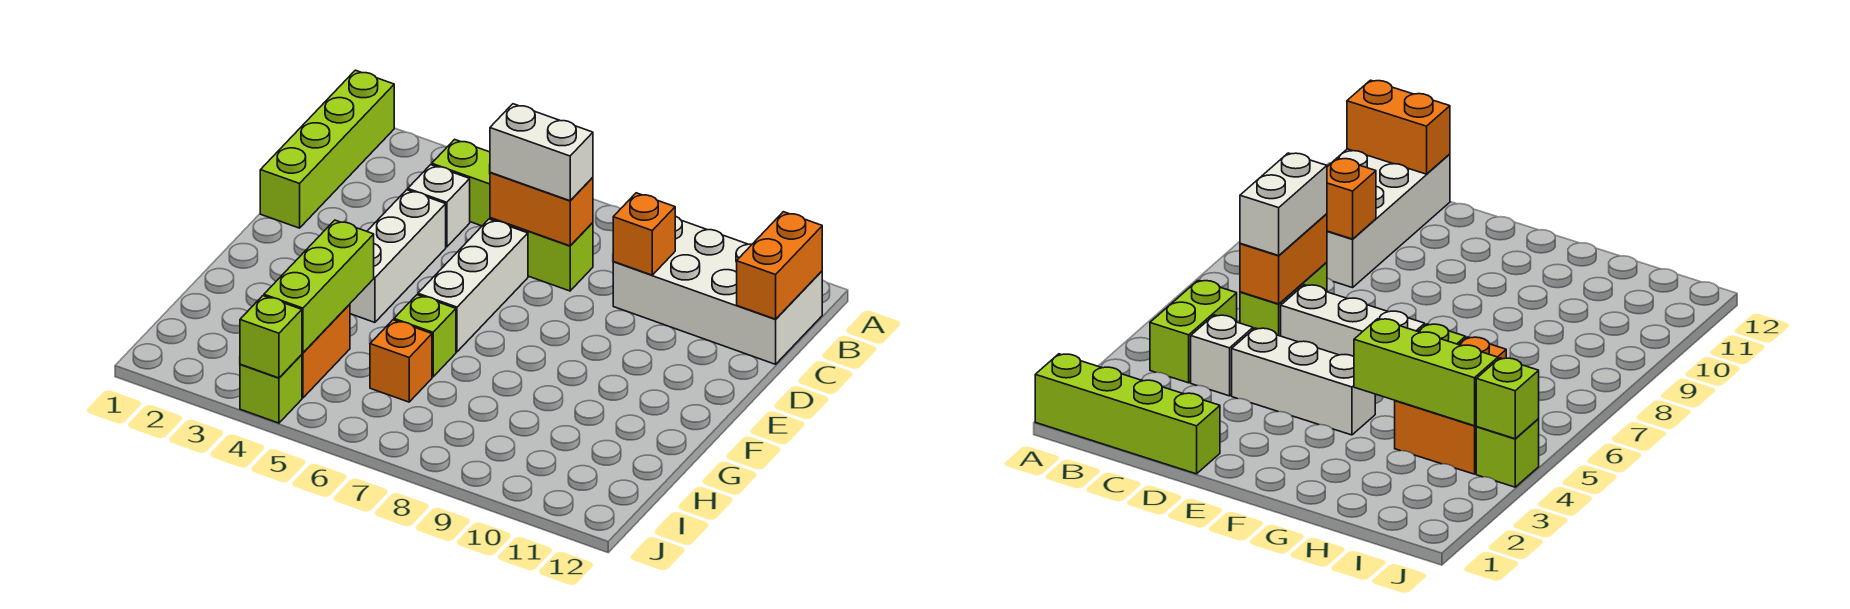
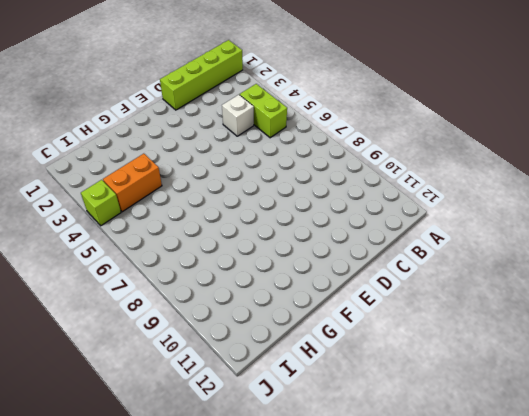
none -> white 2x4 brick [613,216,822,364]
none -> lime 1x2 brick [490,218,593,291]
none -> white 1x3 brick [350,190,446,322]

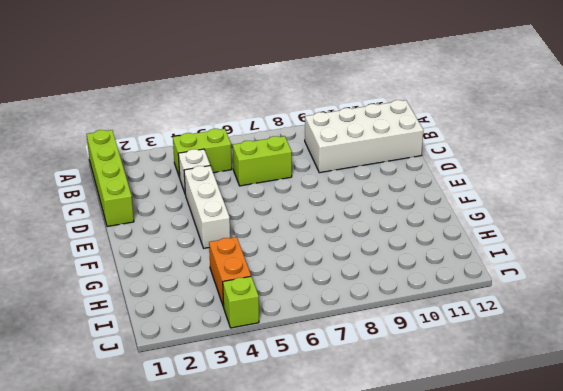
none -> white 1x3 brick [418,219,528,352]
none -> lime 1x1 brick [394,295,456,377]
none -> orange 1x1 brick [370,320,432,402]

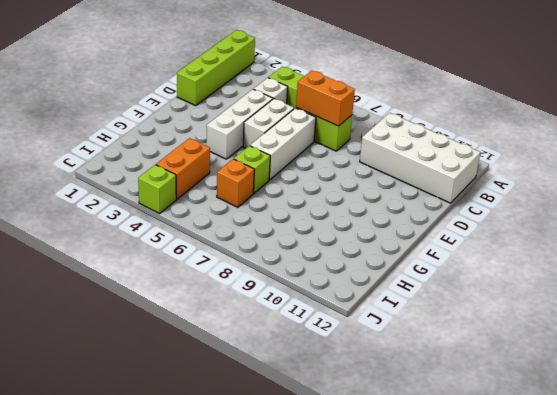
white 1x2 brick [243,99,294,148] -> white 1x2 brick turned to [490,104,593,201]
none -> orange 1x2 brick [737,212,822,319]
none -> orange 1x1 brick [613,193,675,275]
none -> lime 1x3 brick [264,220,374,353]

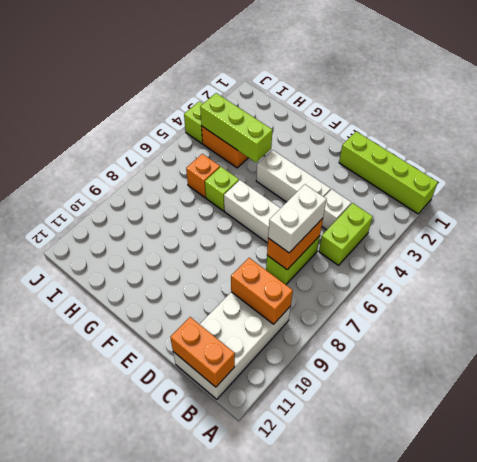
orange 1x2 brick [231,258,293,324] -> orange 1x1 brick [613,193,675,275]
none -> lime 1x1 brick [240,296,302,378]

